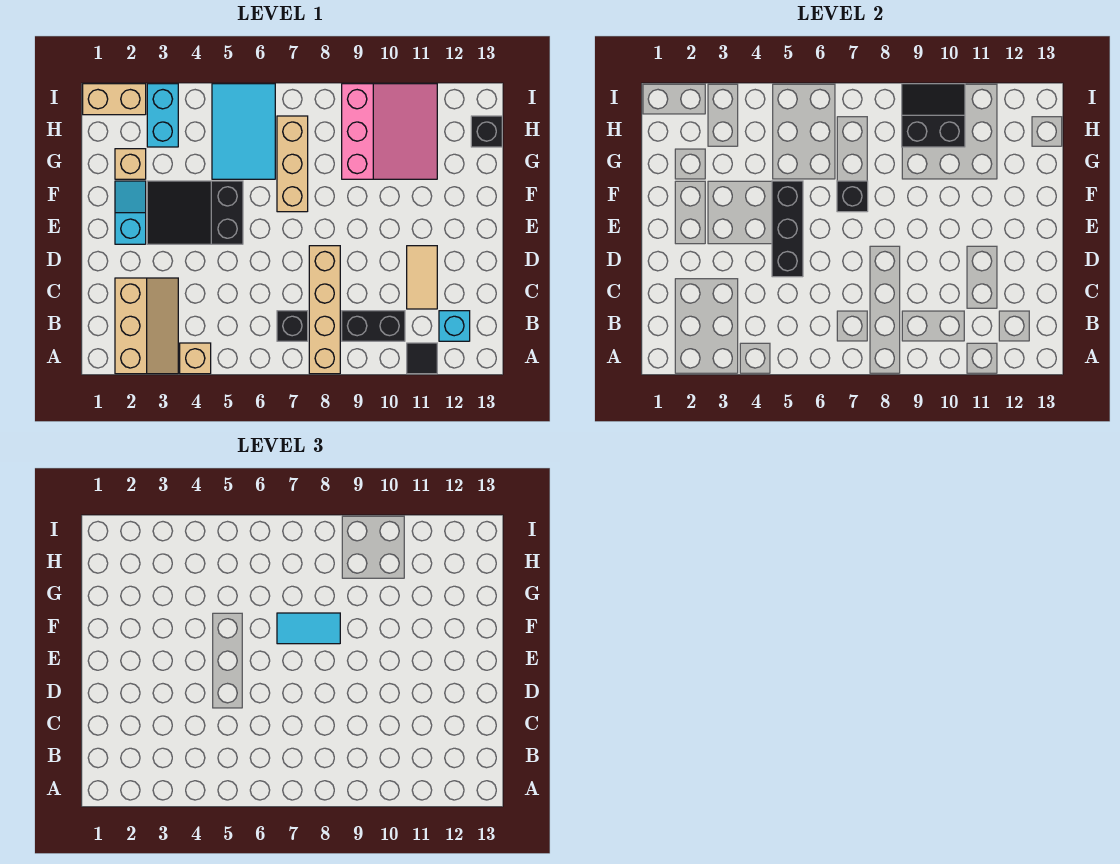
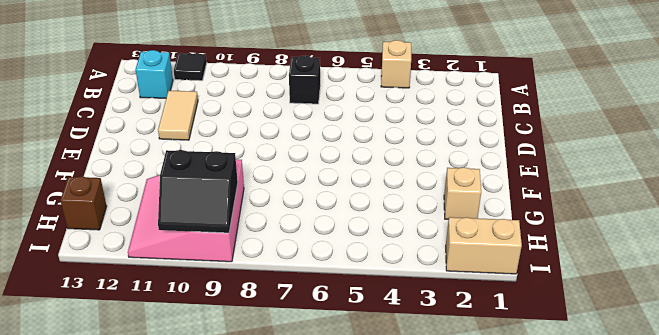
brown 1x1 brick [60,176,107,230] -> black 1x1 brick [471,116,502,147]
none -> tan 2x3 slope [115,278,178,374]
none -> tan 1x4 brick [309,246,340,374]
none -> black 1x2 brick [342,311,405,341]

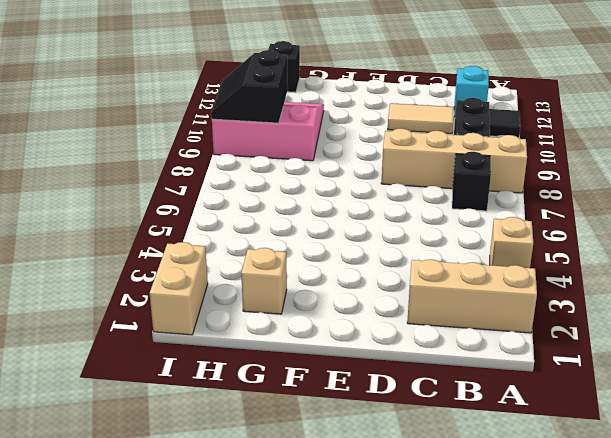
none -> cyan 1x2 slope [115,181,146,244]
none -> black 2x3 slope [147,181,243,244]
none -> tan 1x3 brick [277,116,308,212]

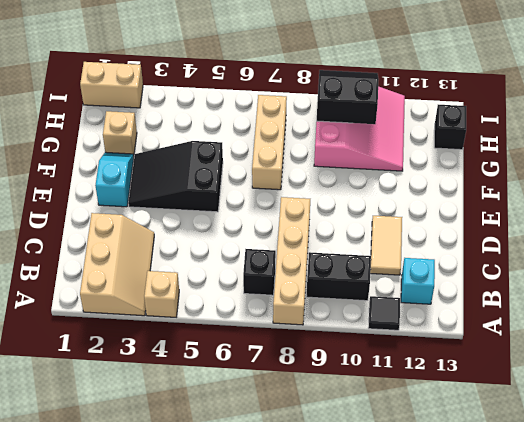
none -> cyan 2x3 tile [212,84,275,179]
none -> cyan 1x2 brick [147,84,178,147]
none -> black 1x3 brick [772,181,803,277]

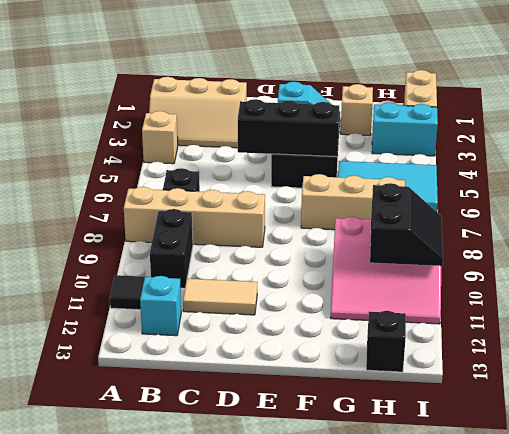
none -> black 1x1 brick [837,181,868,212]
none -> cyan 1x2 tile [277,613,340,644]

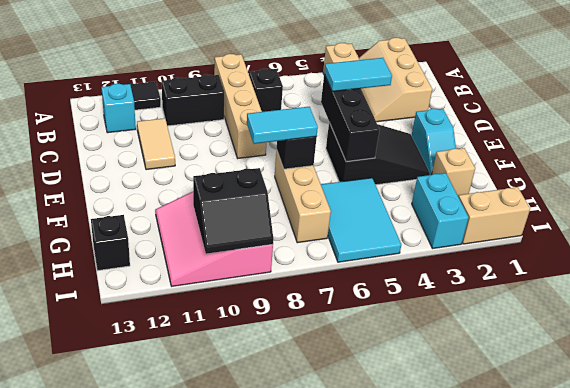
cyan 1x2 tile [324,58,392,92] -> none

